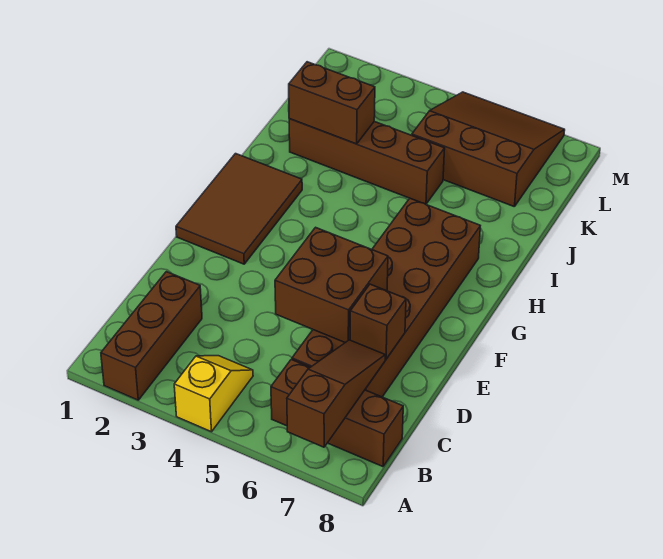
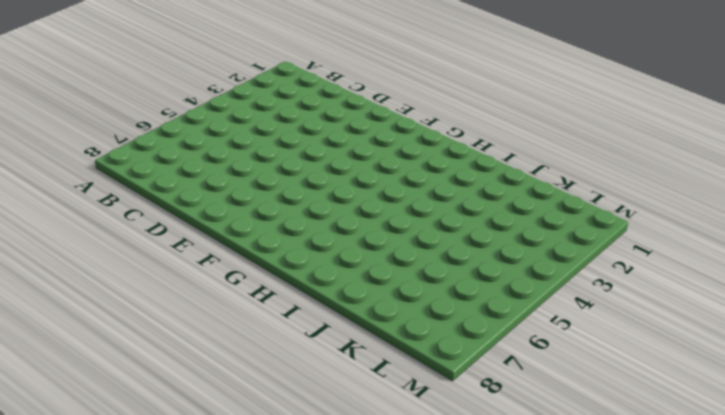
none -> brown 1x3 brick [101,272,202,400]
none -> yellow 1x2 slope [174,356,253,432]

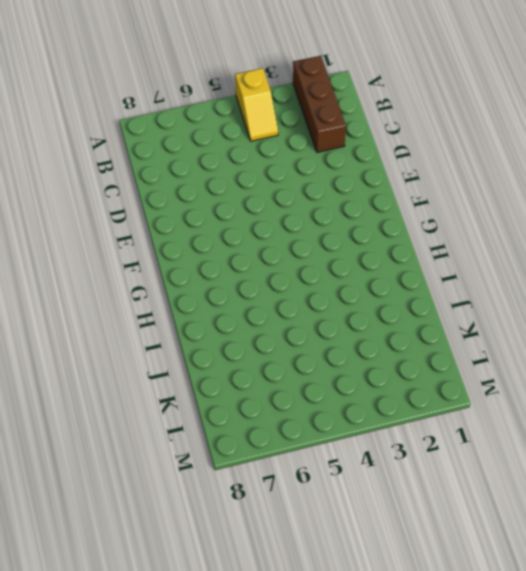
none -> brown 1x3 brick [271,359,403,467]
none -> brown 2x6 brick [292,198,480,397]

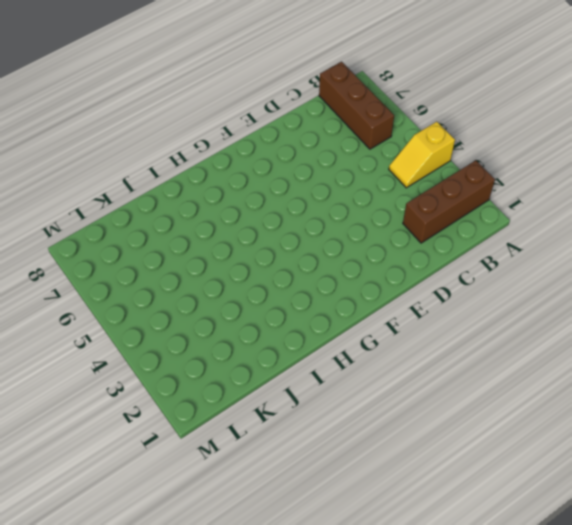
none -> brown 2x6 brick [292,198,480,397]
none -> brown 2x3 tile [176,154,302,264]

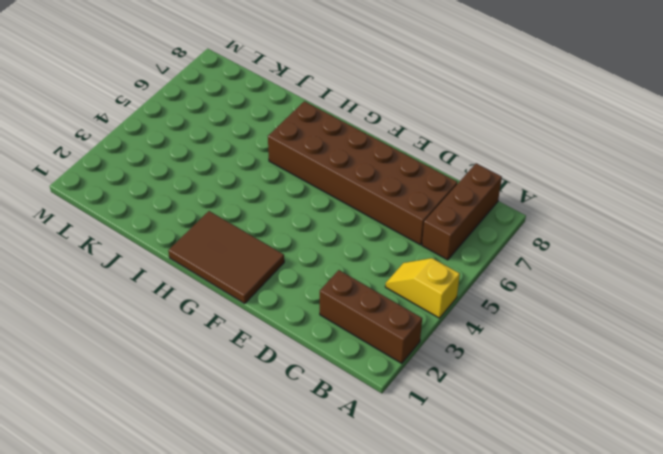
none -> brown 1x4 brick [289,119,445,204]
none -> brown 3x3 slope [412,92,565,207]

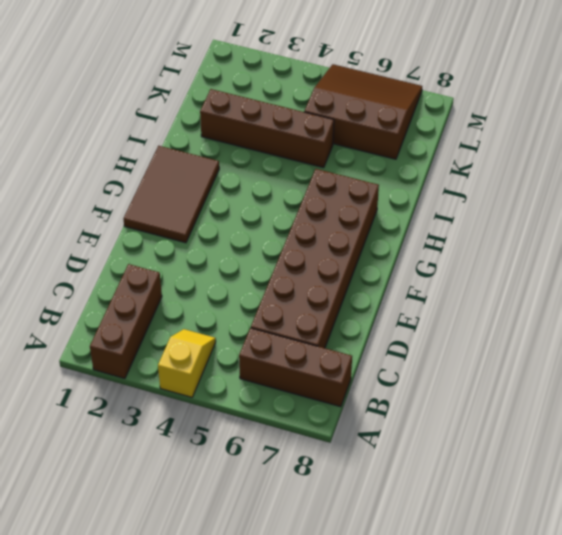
none -> brown 1x3 slope [287,340,385,447]
none -> brown 2x2 brick [275,227,388,343]

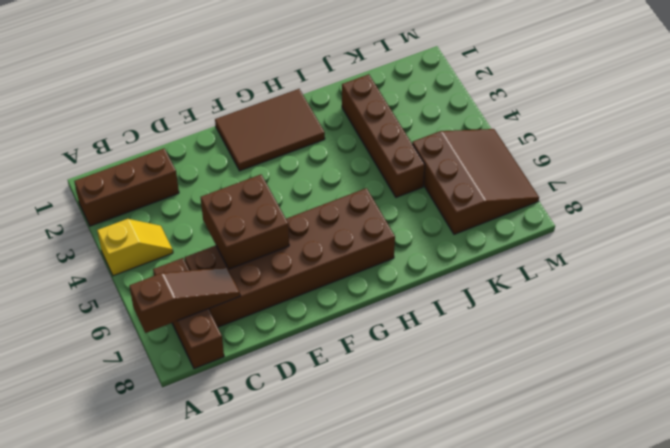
none -> brown 1x1 brick [350,284,406,359]
none -> brown 1x2 brick [289,62,375,144]

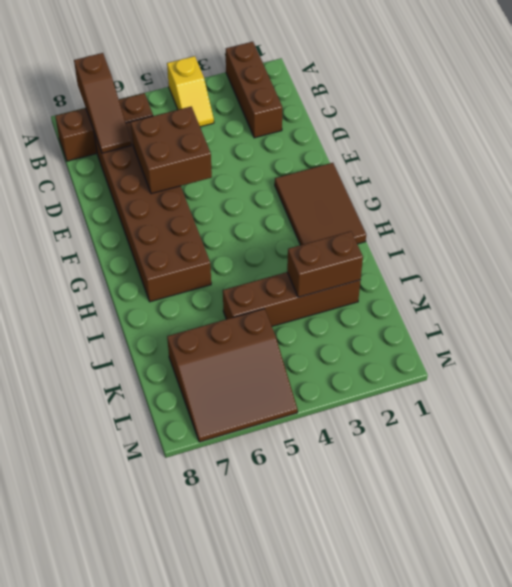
none -> brown 1x1 brick [350,284,406,359]

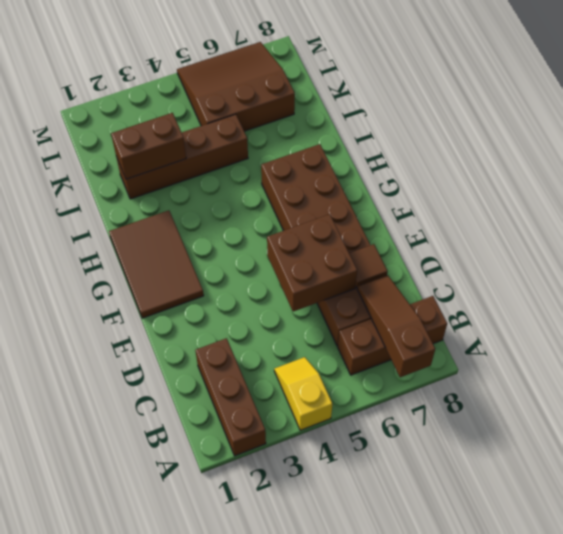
brown 1x1 tile [349,244,388,288] -> brown 1x1 brick [350,284,406,359]

